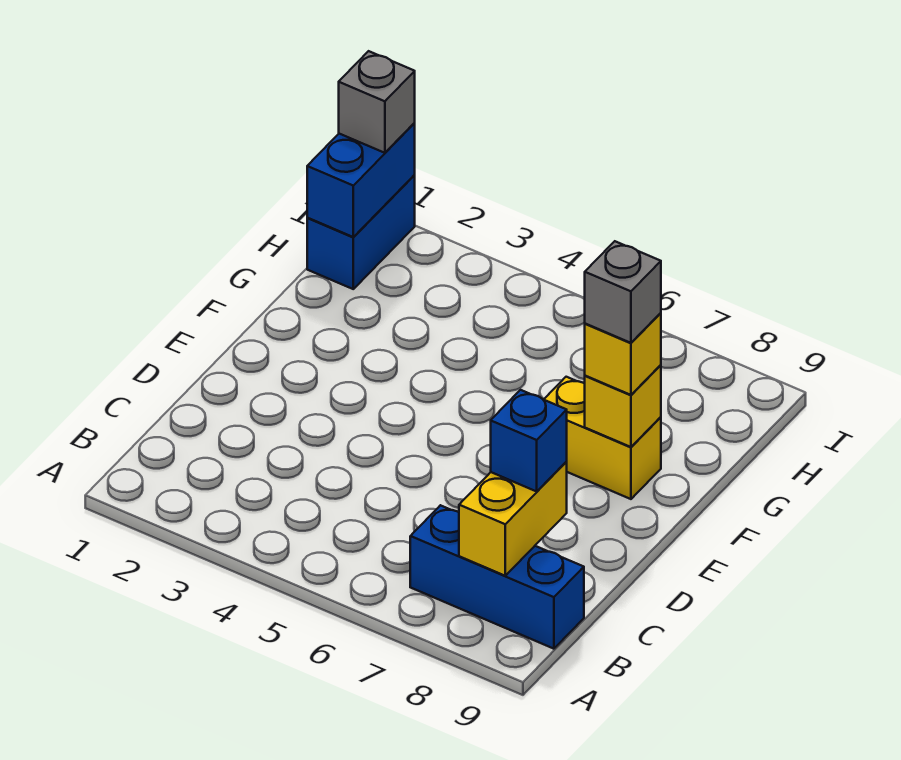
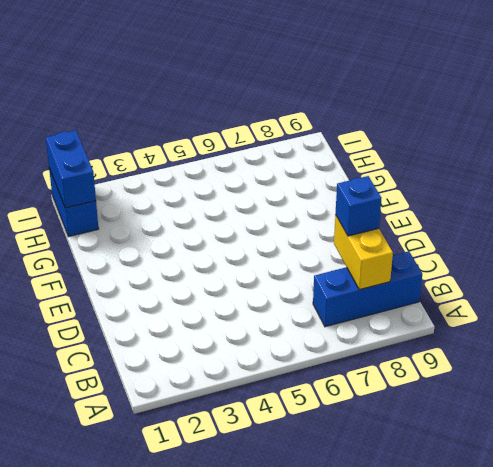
none -> yellow 1x2 brick [544,377,661,499]
none -> yellow 1x1 brick [585,365,661,447]

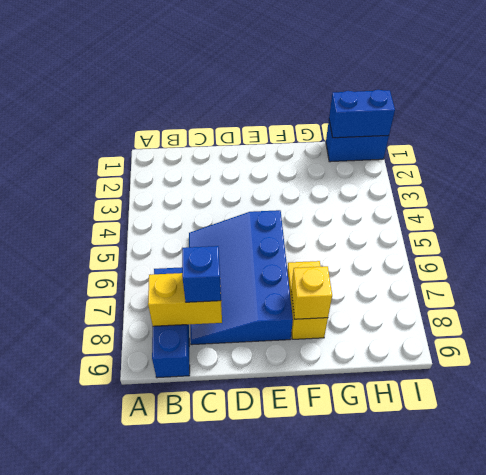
blue 3x4 slope [189,210,293,345] -> none
none -> yellow 1x1 brick [585,313,661,395]
none -> grey 1x1 brick [339,51,415,153]

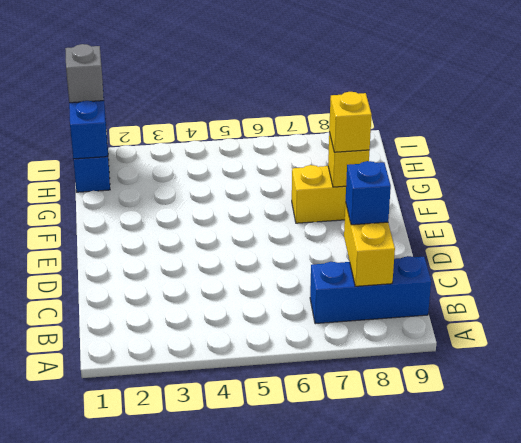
none -> grey 1x1 brick [585,241,661,343]

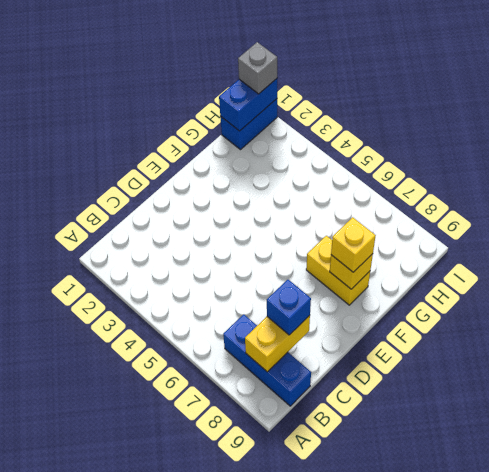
none -> grey 1x1 brick [585,241,661,343]

